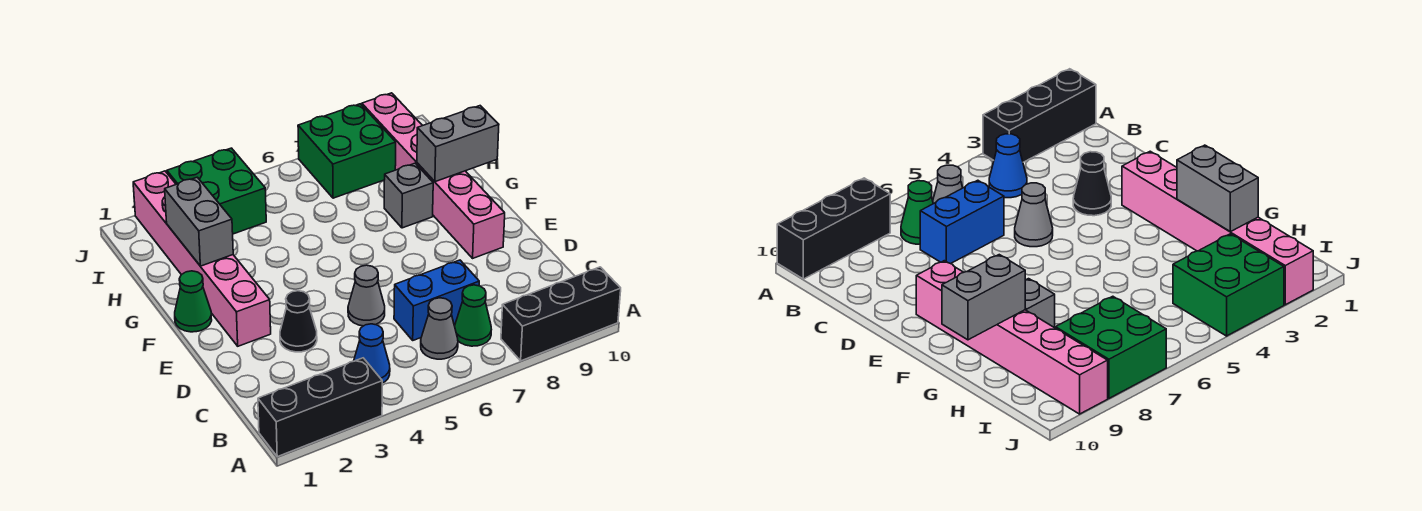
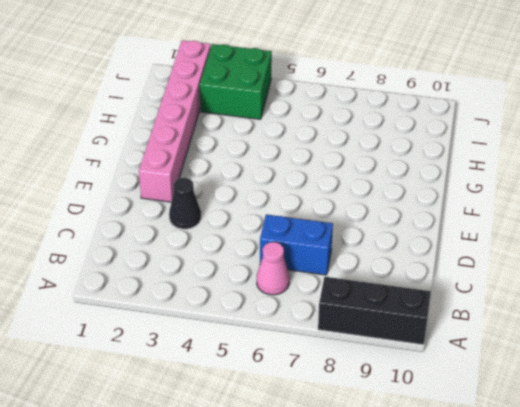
pink 1x1 cone [257,242,290,295] -> grey 1x1 cone [421,298,458,359]
none -> black 1x3 brick [258,358,382,457]
none -> blue 1x1 cone [354,324,390,383]
none -> green 1x1 cone [455,285,491,346]

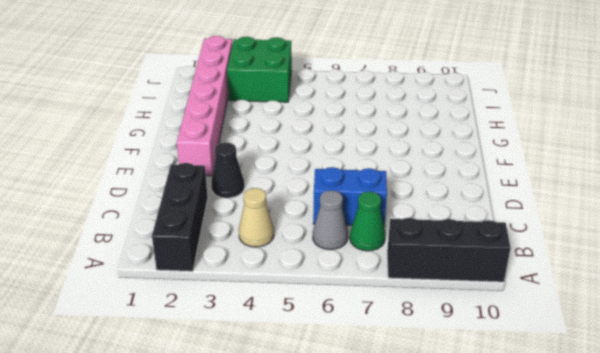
black 1x3 brick [152,163,208,271] -> black 1x3 brick turned to [258,358,382,457]
tan 1x1 cone [239,188,274,247] -> blue 1x1 cone [354,324,390,383]
none -> grey 1x1 cone [348,265,385,326]
none -> pink 1x6 brick [362,93,505,258]
none -> green 1x1 cone [175,271,212,332]

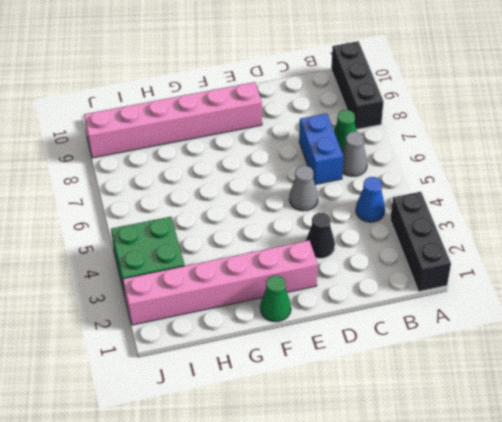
none -> grey 1x1 brick [384,163,433,228]
none -> green 2x2 brick [298,104,396,198]
none -> grey 1x2 brick [165,177,233,266]

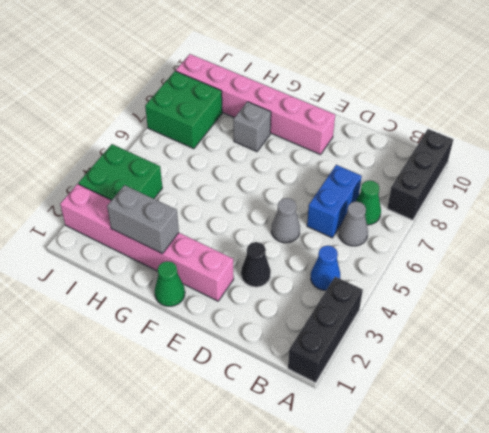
none -> grey 1x2 brick [417,106,499,182]

